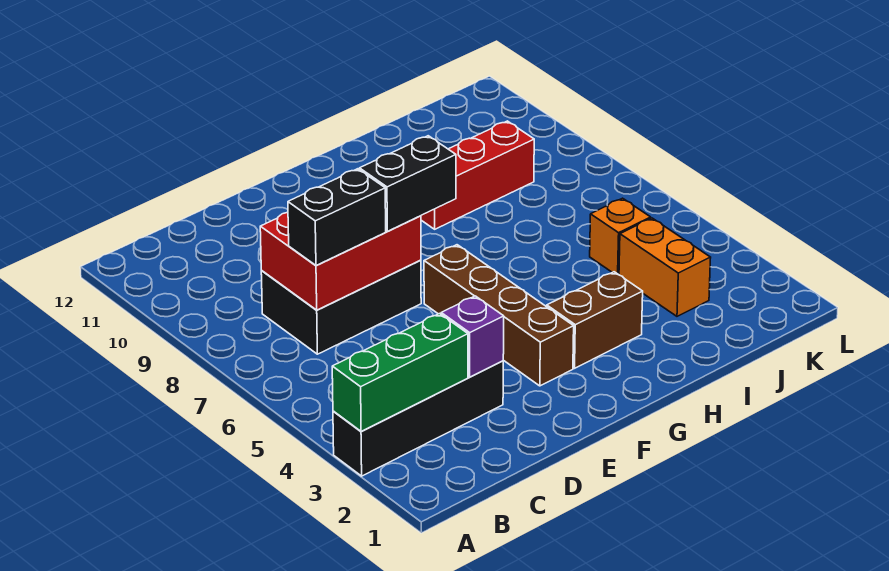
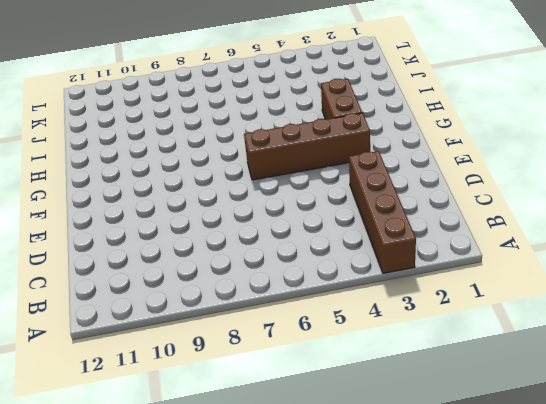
brown 1x4 brick [349,151,416,273] -> black 1x4 brick [333,361,503,476]
none -> black 2x3 brick [261,260,421,354]
none -> red 1x3 brick [421,121,534,229]
none -> orange 1x2 brick [619,218,711,316]

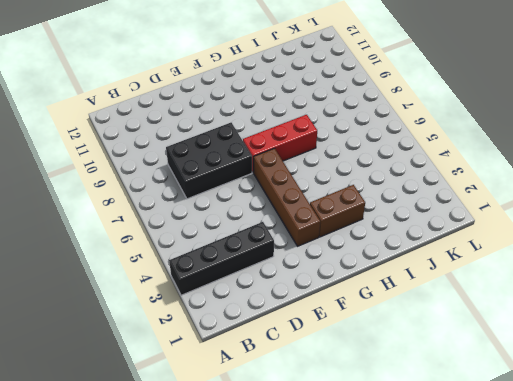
red 1x3 brick [243,115,317,173] -> red 1x3 brick moved to [421,121,534,229]
none -> orange 1x2 brick [619,218,711,316]
none -> orange 1x1 brick [590,198,651,275]
none -> green 1x3 brick [332,314,468,431]

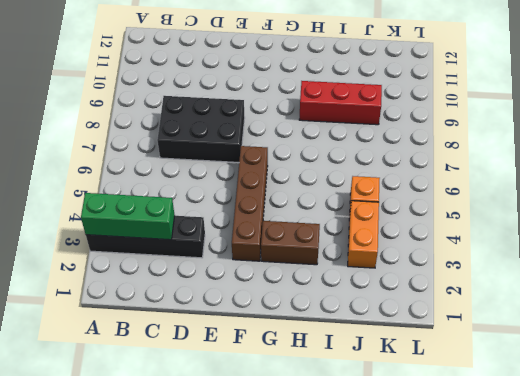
none -> red 2x3 brick [260,212,421,310]
none -> purple 1x1 brick [441,296,504,377]
none -> black 1x2 brick [288,169,386,265]

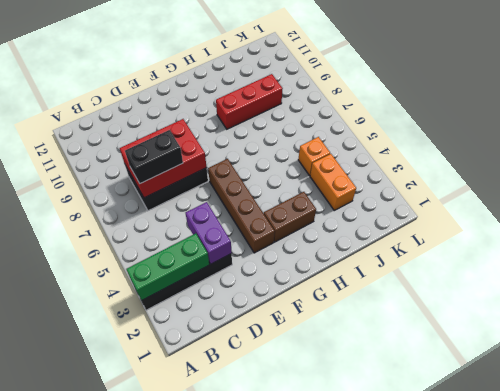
purple 1x2 brick [186,202,232,264] -> purple 1x1 brick [441,296,504,377]
none -> black 1x2 brick [359,136,456,231]

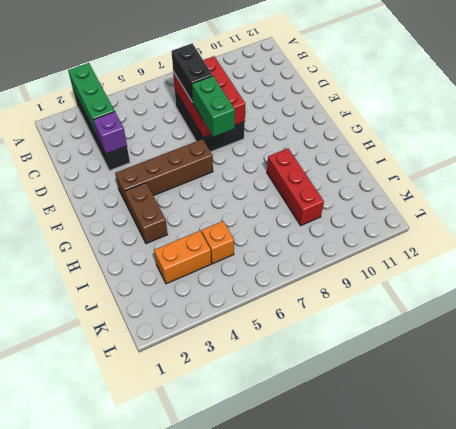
green 1x2 brick [192,76,235,137] -> black 1x2 brick [359,136,456,231]

